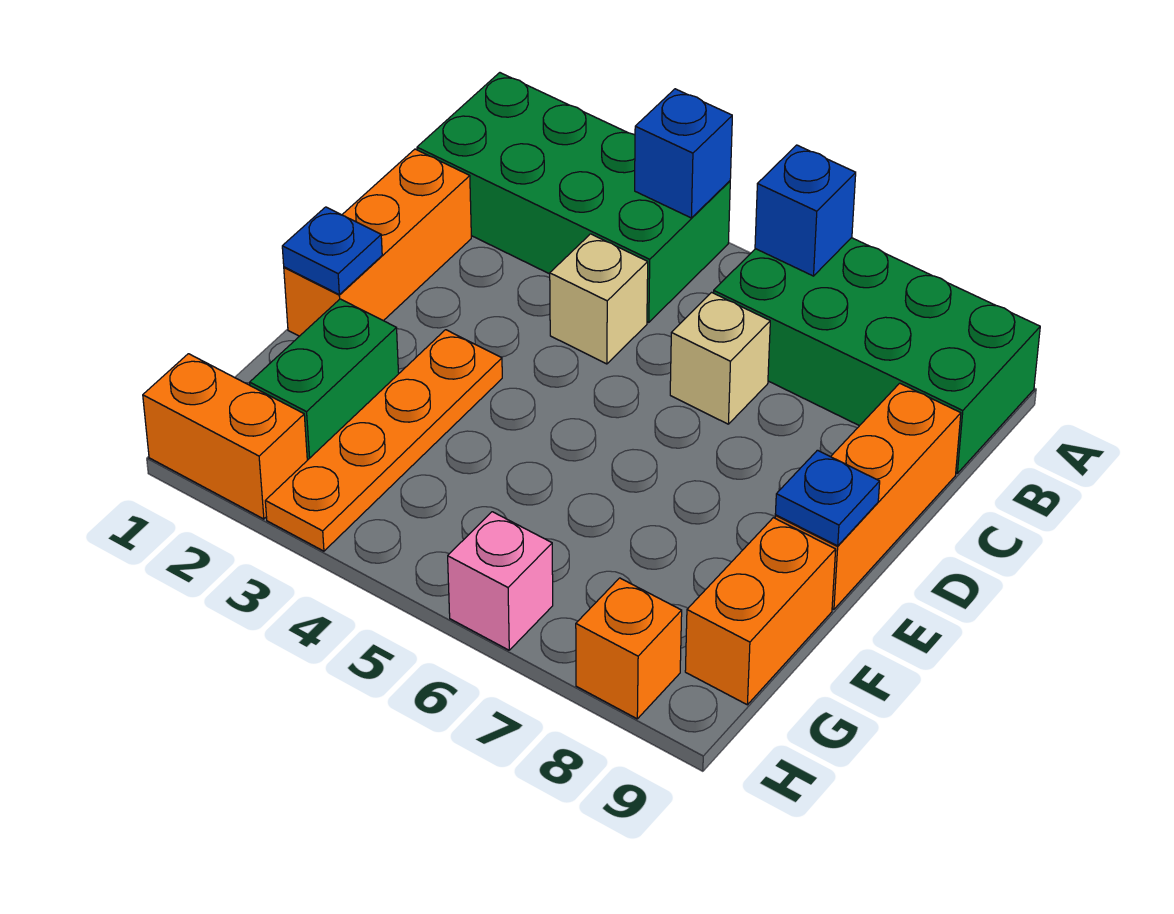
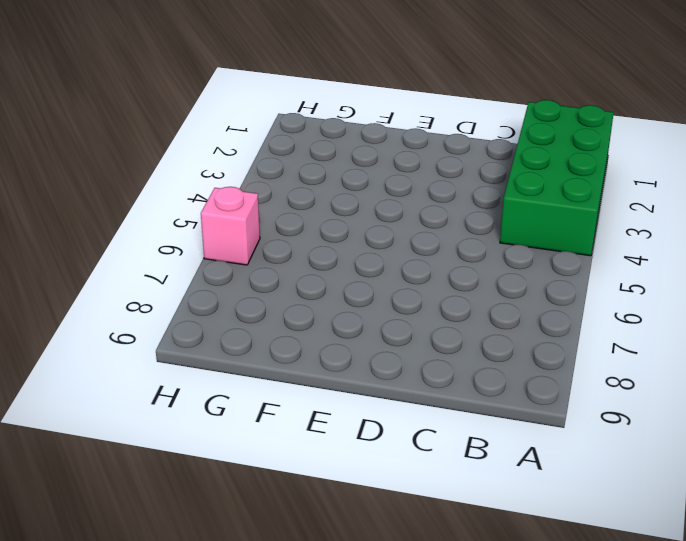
none -> green 2x4 brick [714,238,1040,473]
none -> orange 1x3 brick [284,149,471,336]
none -> tan 1x1 brick [550,234,648,364]

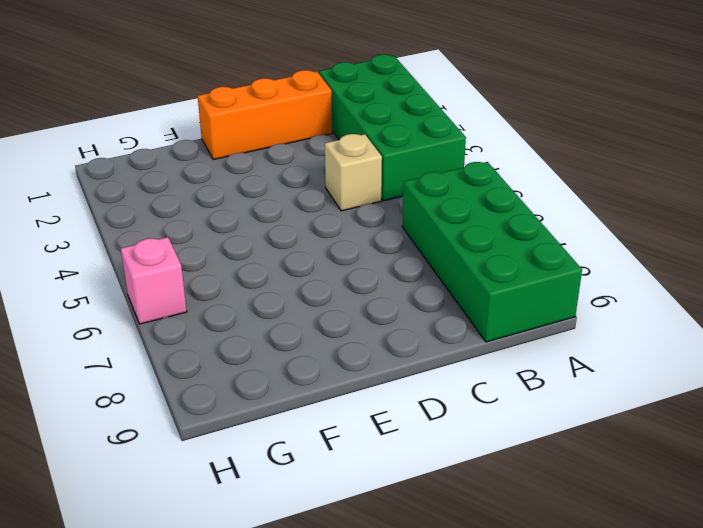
none -> tan 1x1 brick [670,292,770,424]
none -> orange 1x3 brick [775,383,961,609]
none -> orange 1x4 plate [265,330,502,551]

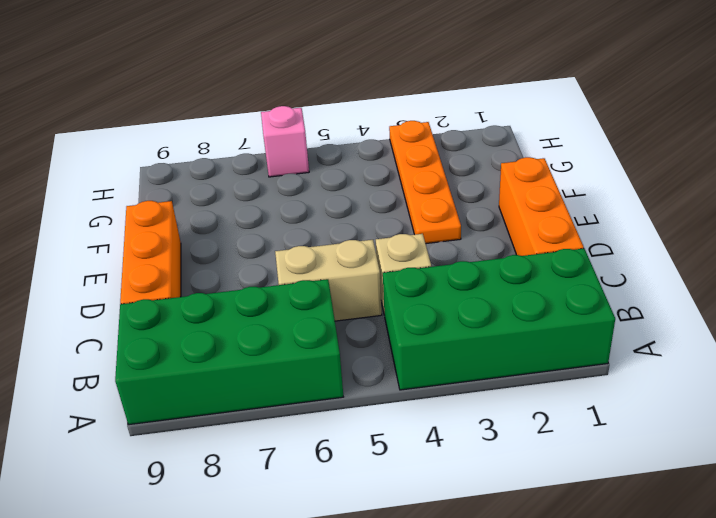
tan 1x2 brick [275,240,382,321] -> tan 1x1 brick [670,292,770,424]
none -> green 1x2 brick [250,299,399,460]
none -> orange 1x2 brick [685,518,836,705]
none -> orange 1x2 brick [143,354,307,519]

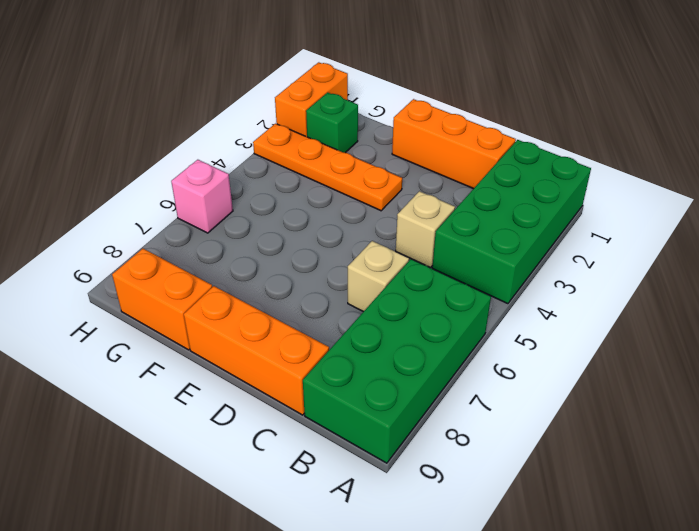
green 1x1 brick [306,92,358,153] -> green 1x2 brick [250,299,399,460]
none -> orange 1x1 brick [576,578,682,719]
none -> blue 1x1 brick [635,89,732,218]
none -> blue 1x1 brick [755,145,856,276]

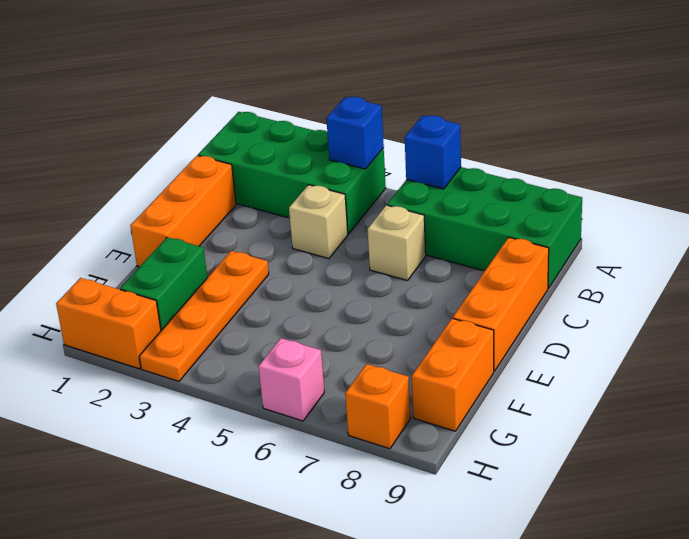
none -> blue 1x1 plate [282,207,382,294]
none -> blue 1x1 plate [775,450,880,546]

